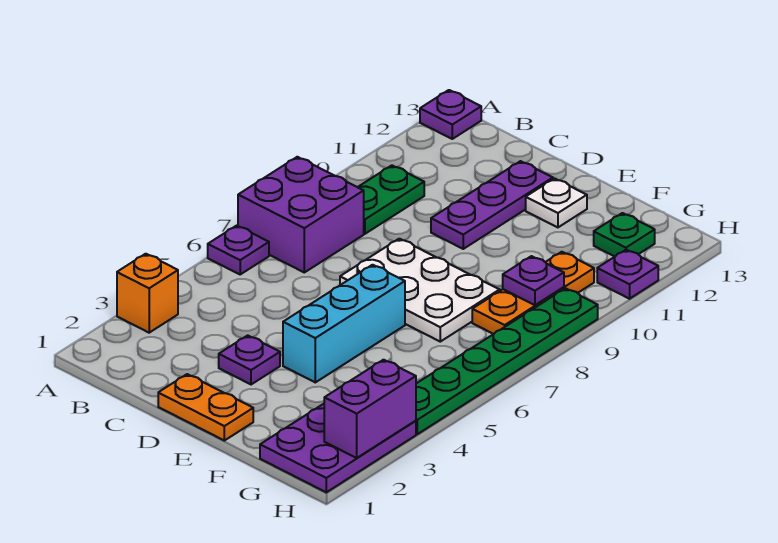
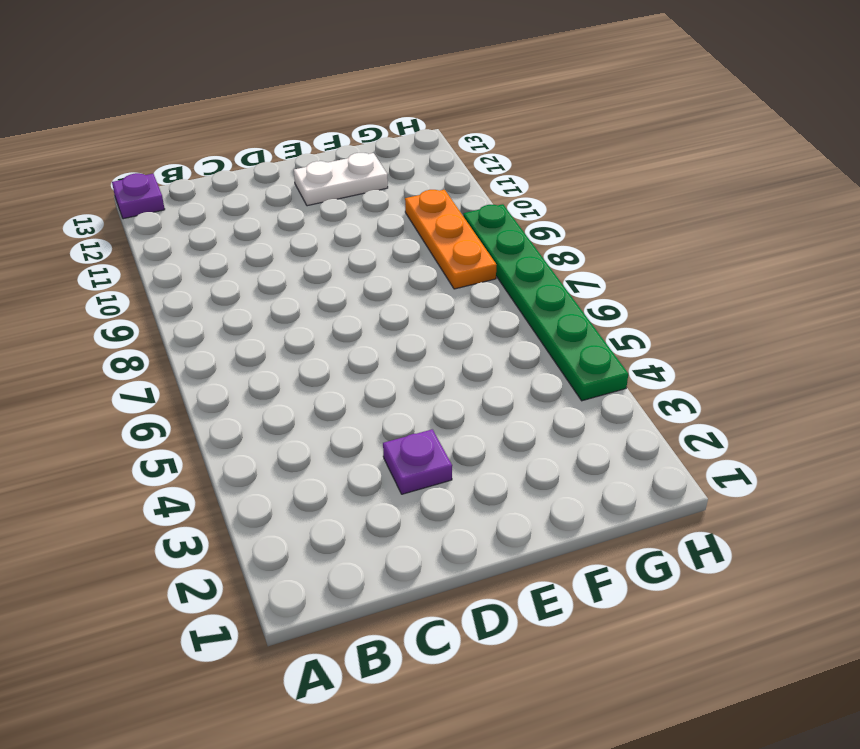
white 1x2 plate [294,153,388,206] -> white 1x1 plate [526,178,587,227]
none -> orange 1x1 brick [117,254,178,333]
none -> purple 1x1 plate [208,226,269,274]
none -> purple 2x2 brick [238,157,364,272]

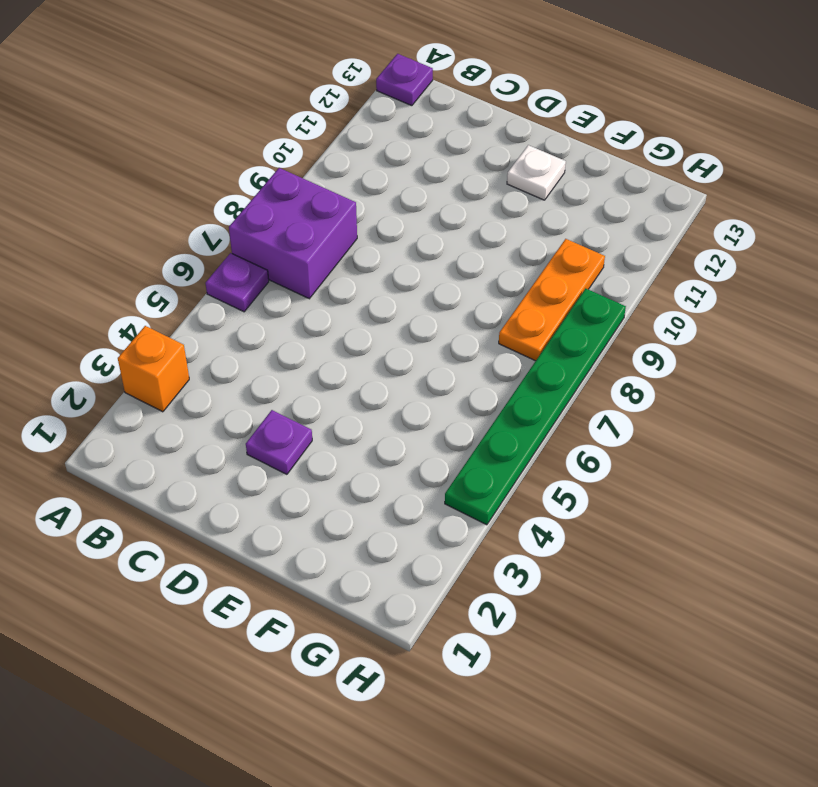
none -> green 1x2 plate [358,165,424,234]
none -> orange 1x2 plate [158,374,253,441]
none -> white 2x3 plate [340,239,500,342]

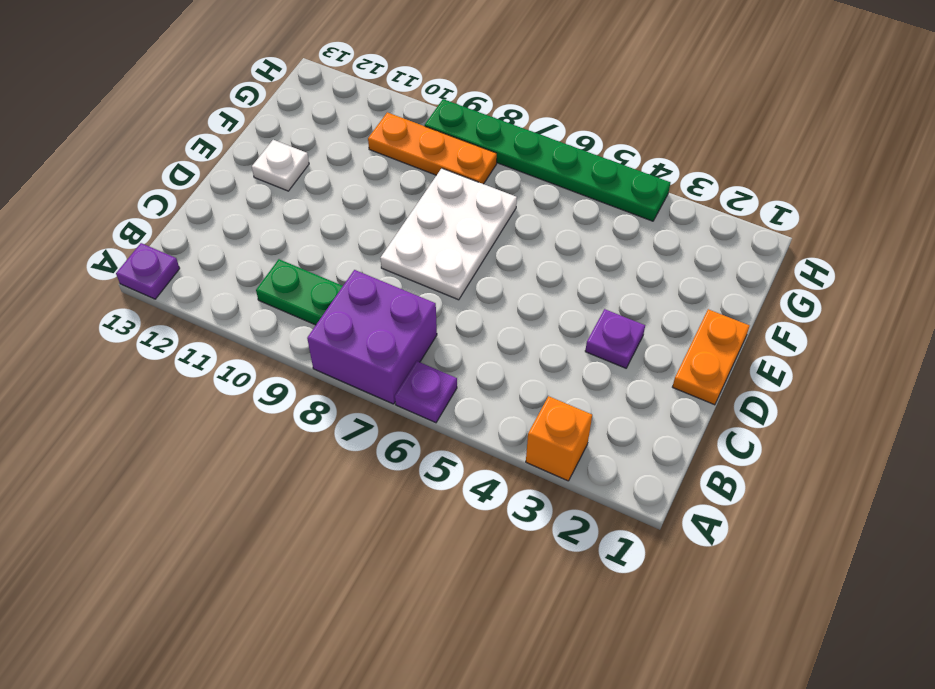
none -> purple 1x3 plate [431,161,553,249]
none -> cyan 1x3 brick [283,265,405,382]
none -> purple 2x3 plate [260,404,416,492]

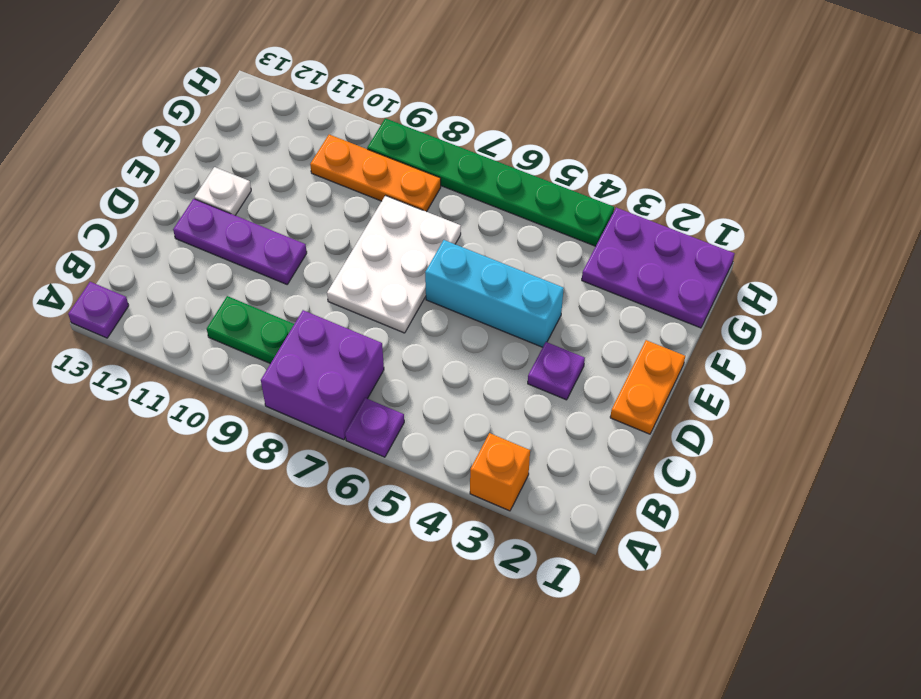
none -> green 1x1 plate [594,213,655,256]
none -> purple 1x1 plate [597,250,658,299]
none -> purple 1x1 plate [503,256,564,305]

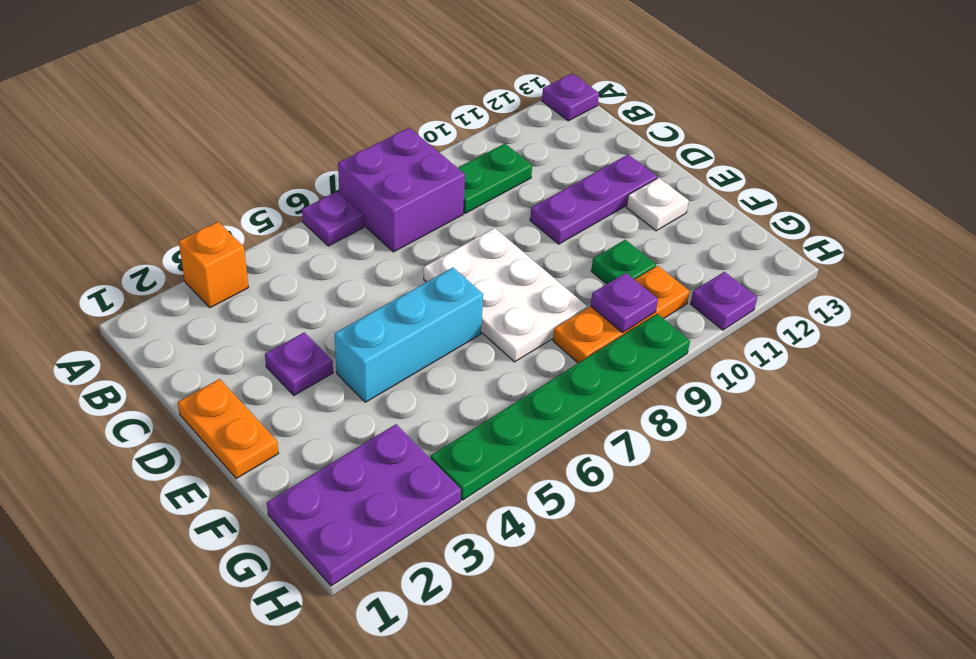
green 1x1 plate [591,240,656,284] -> green 1x1 plate moved to [594,213,655,256]
none -> purple 1x2 brick [324,360,416,458]

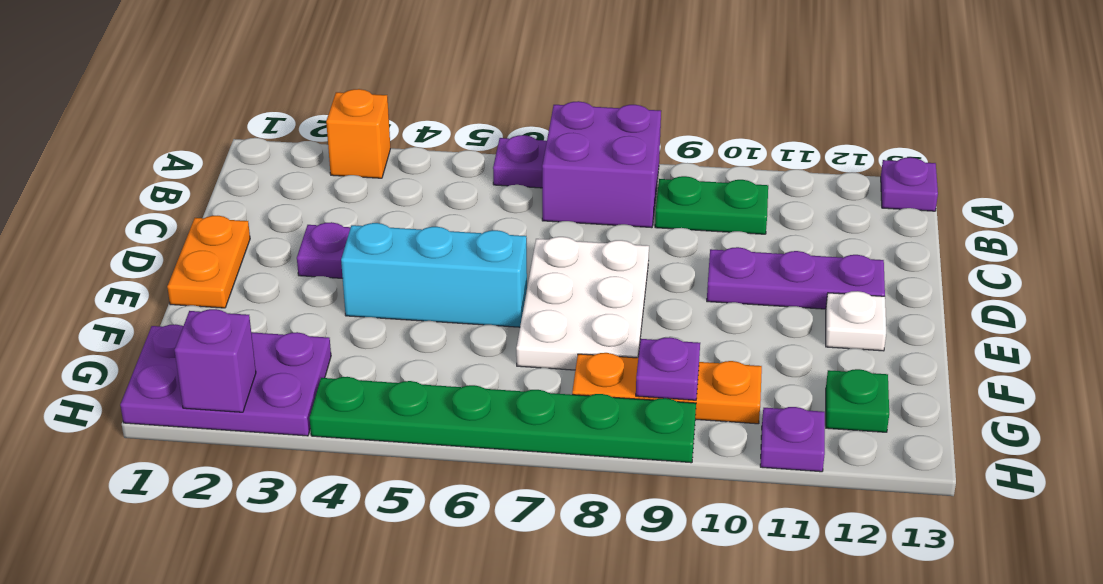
purple 1x1 brick [175,309,256,412] -> purple 1x2 brick [324,360,416,458]

